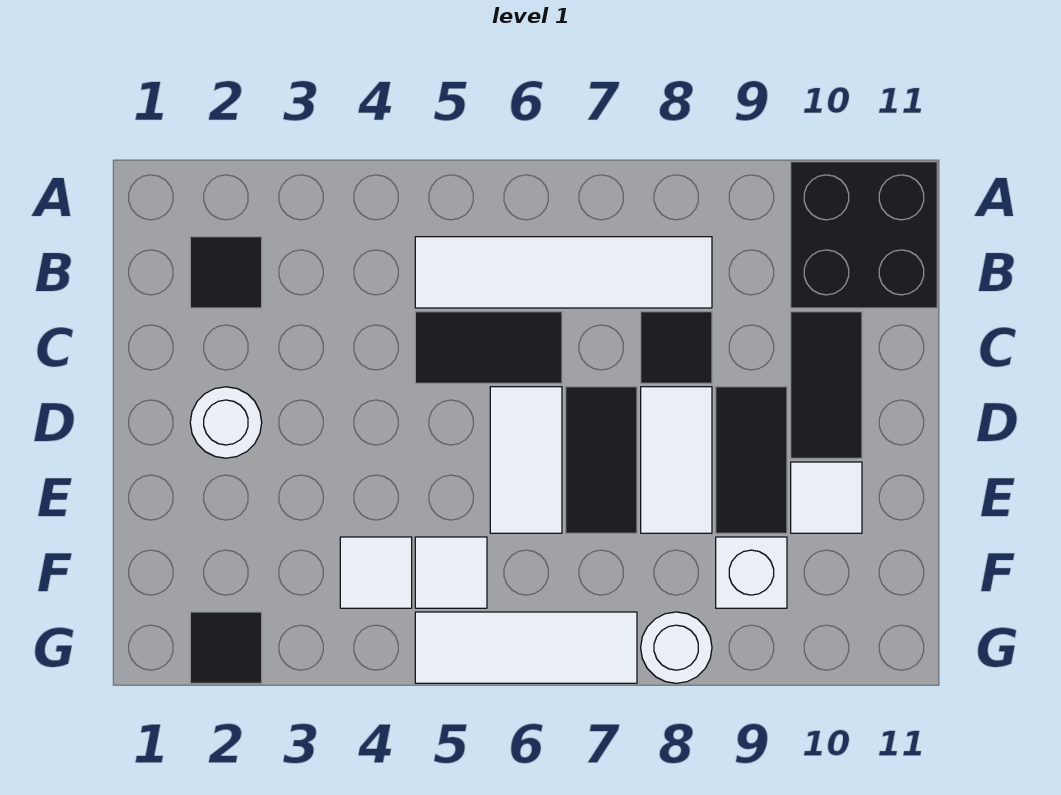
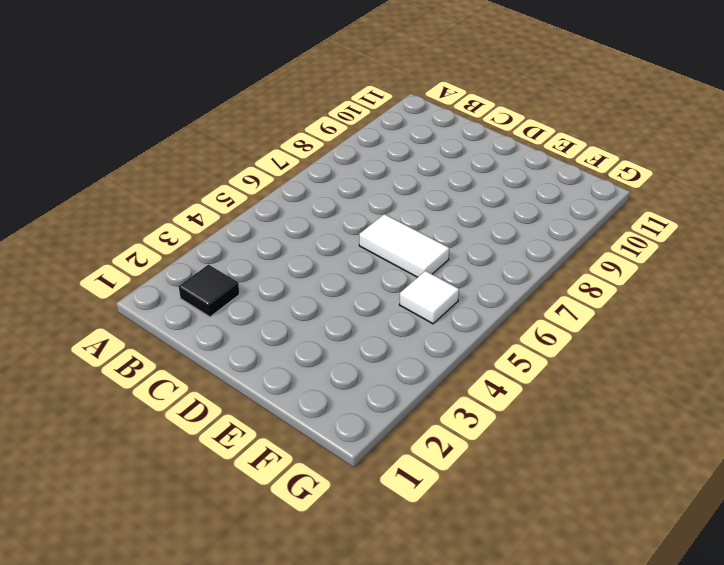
none -> black 2x2 brick [791,162,937,308]
none -> white 1x4 tile [415,237,712,308]
none -> black 1x2 tile [415,312,562,383]

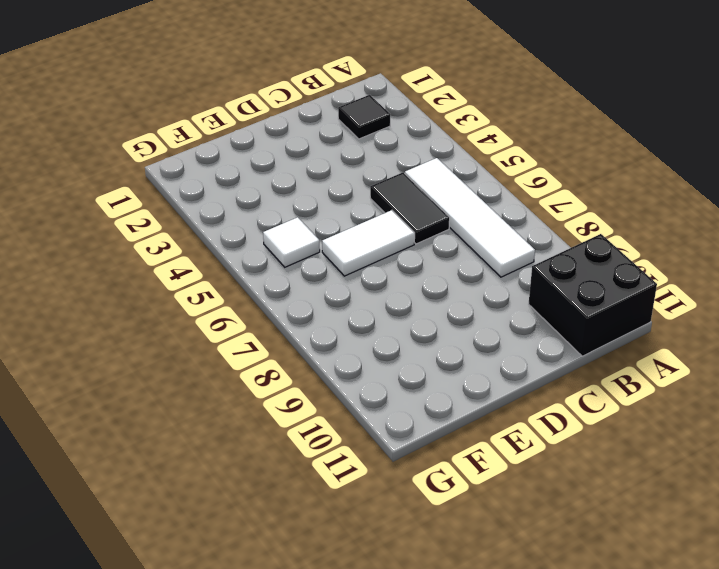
none -> black 1x1 tile [641,312,712,383]
none -> black 1x2 tile [791,312,862,458]
none -> white 1x1 round brick [190,387,262,458]

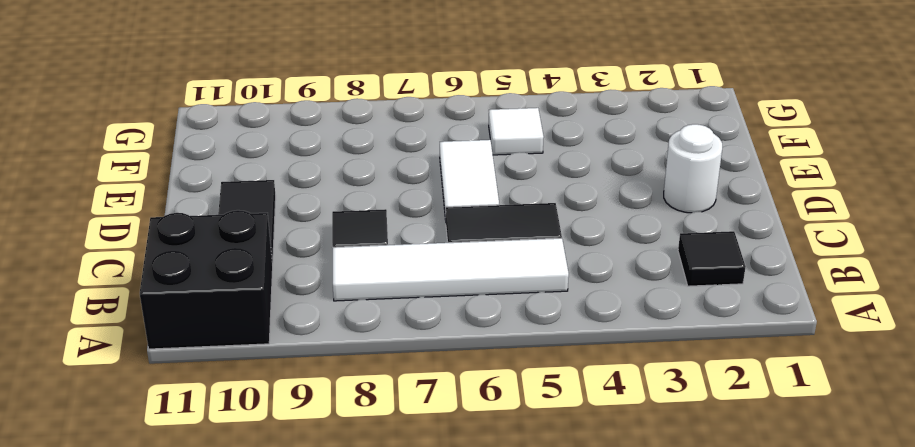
none -> black 1x2 tile [566,387,637,533]
none -> white 1x2 tile [641,387,712,533]
none -> black 1x2 tile [716,387,787,533]

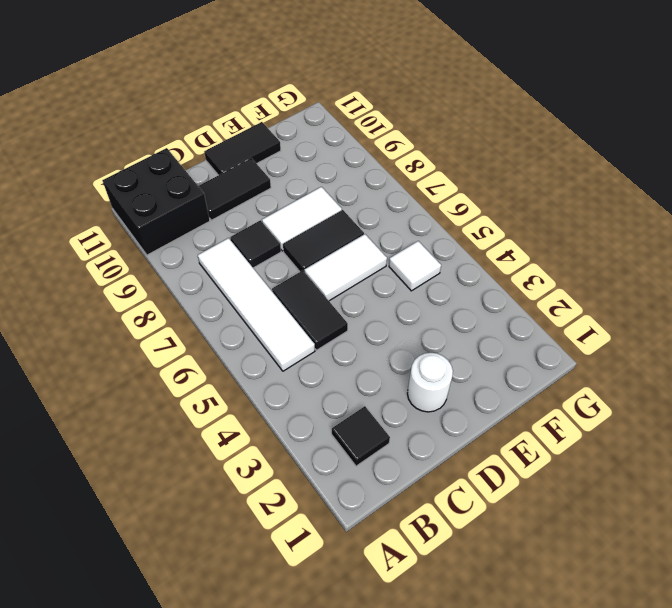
black 1x2 tile [204,122,281,175] -> black 1x2 tile moved to [716,387,787,533]
none -> white 1x1 tile [791,462,862,533]
none -> white 1x1 tile [340,537,412,608]
none -> white 1x1 brick [716,537,787,608]

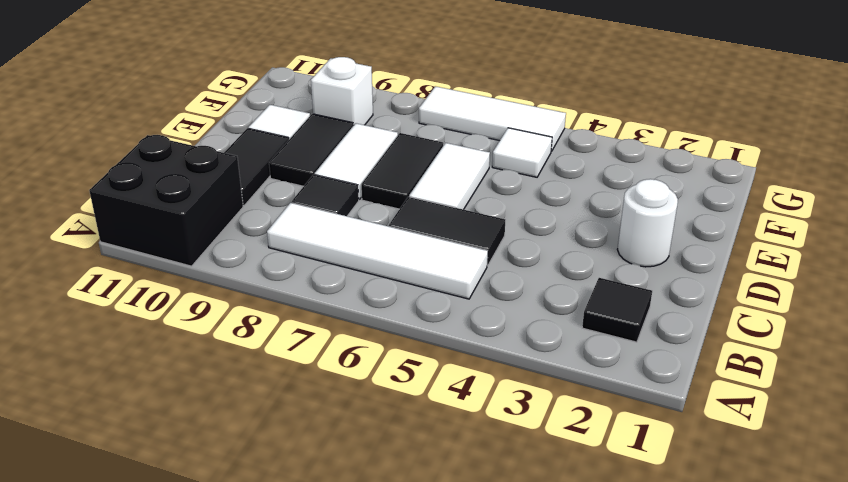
none -> white 1x1 tile [340,537,412,608]
none -> black 1x1 tile [190,612,262,683]
none -> white 1x1 round brick [641,612,712,683]

